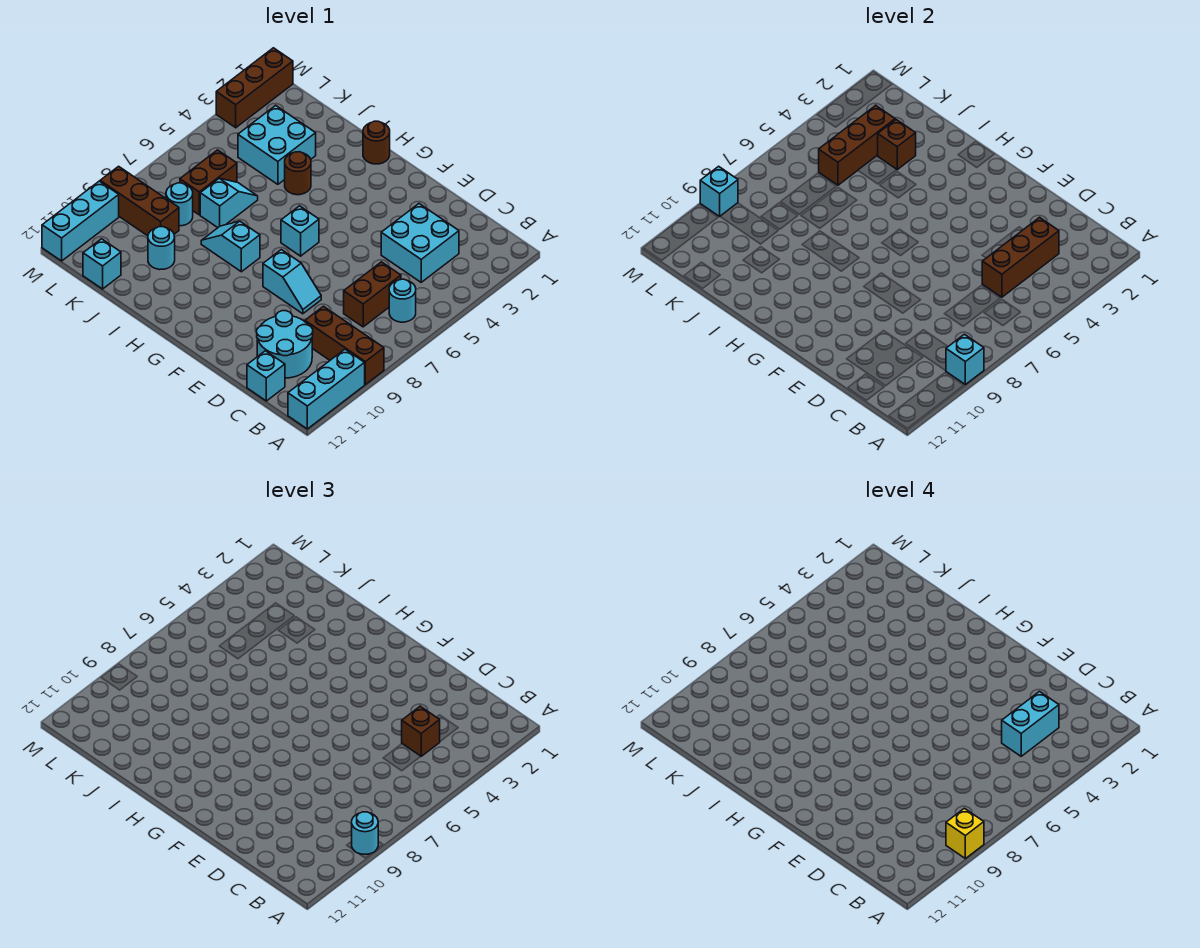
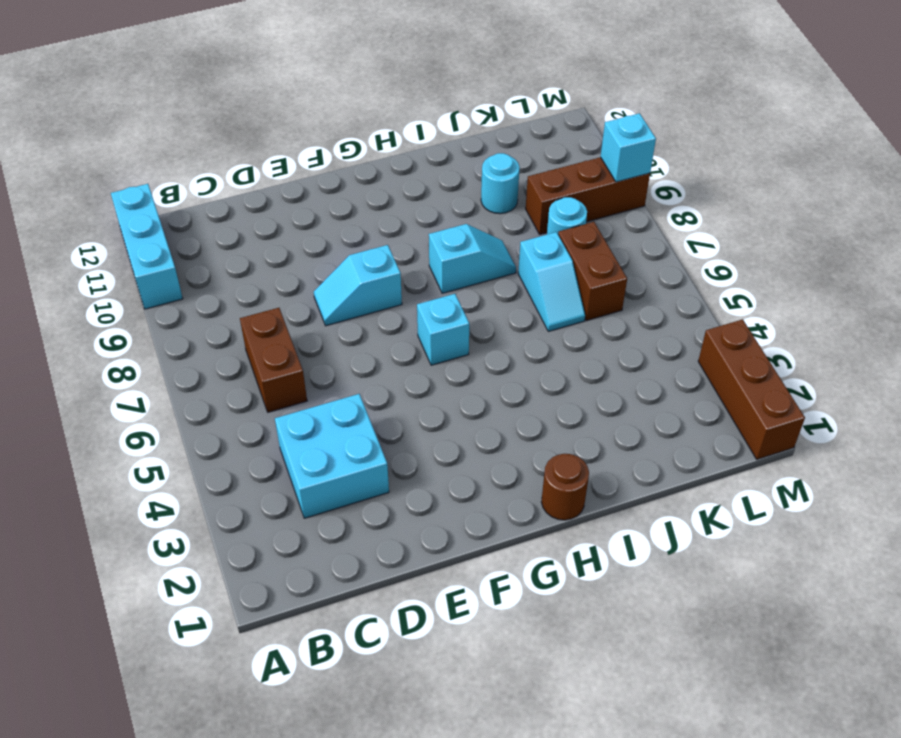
none -> brown 1x3 brick [305,306,384,384]
none -> cyan 1x1 round brick [389,279,416,322]
none -> cyan 2x2 round brick [257,311,313,378]
none -> cyan 1x1 brick [247,351,285,401]

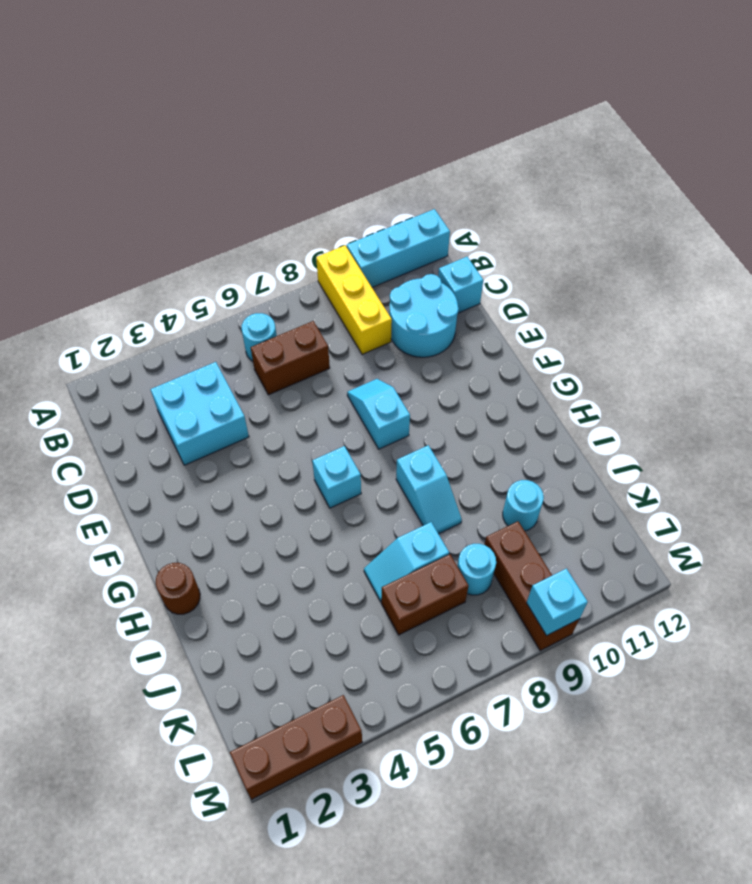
yellow 1x3 brick [316,245,392,354] -> brown 1x3 brick [305,306,384,384]
none -> brown 1x1 round brick [285,152,311,195]
none -> cyan 2x2 brick [238,105,316,184]
none -> cyan 1x1 brick [83,239,121,289]
none -> cyan 1x3 brick [42,181,119,261]

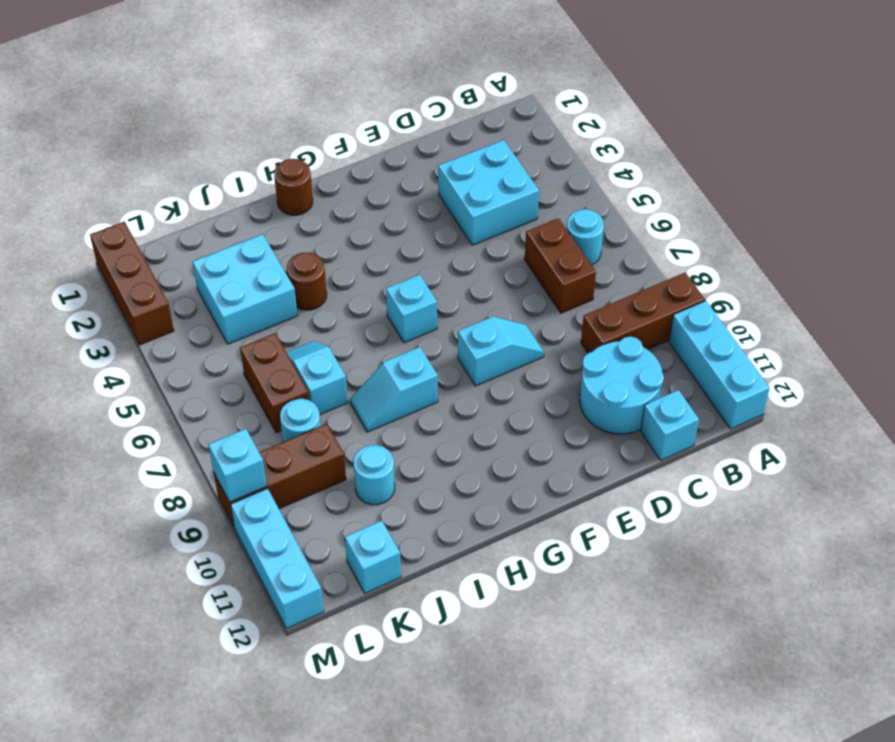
none -> cyan 1x1 brick [946,334,984,384]
none -> brown 1x3 brick [982,218,1059,297]
none -> brown 1x1 brick [878,120,916,170]
none -> brown 1x3 brick [819,105,895,185]

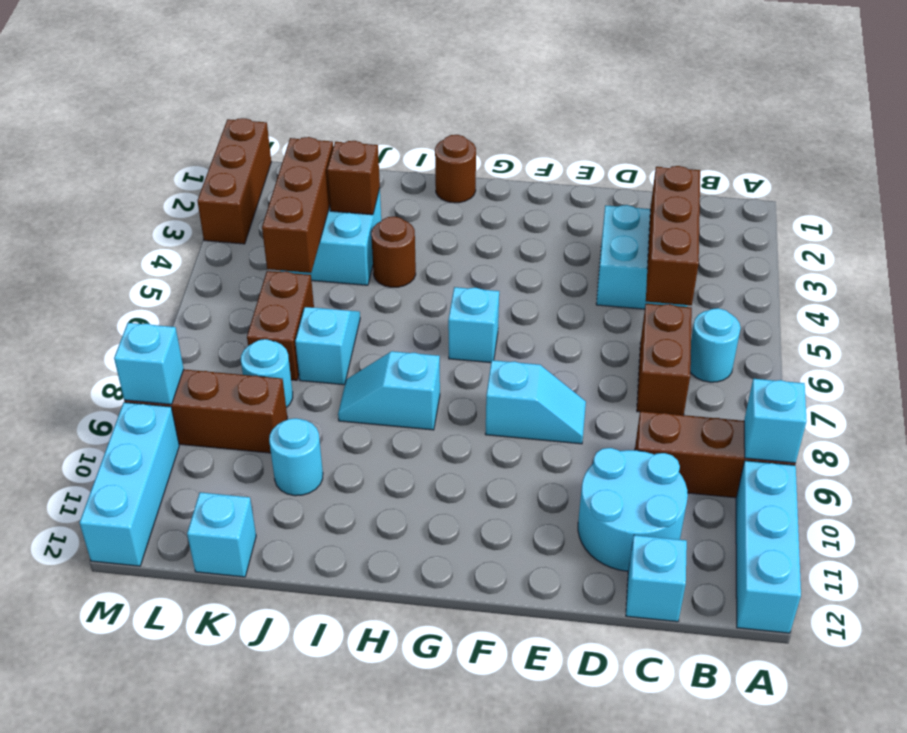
none -> cyan 1x1 round brick [352,812,378,854]
none -> brown 1x1 brick [402,706,440,756]
none -> yellow 1x1 brick [946,808,984,858]
none -> cyan 1x2 brick [1002,692,1059,756]

